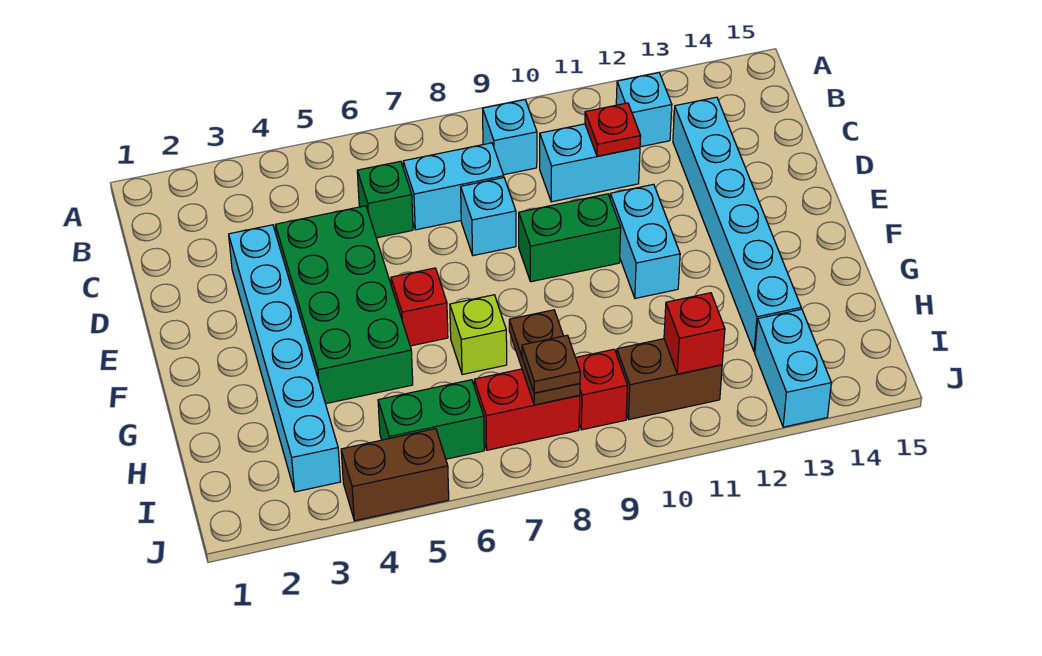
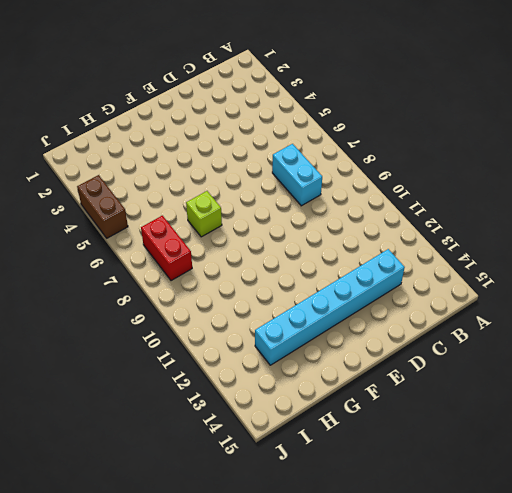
none -> cyan 1x1 brick [483,100,537,175]
none -> cyan 1x1 brick [616,73,672,147]
none -> green 1x1 brick [357,161,413,238]

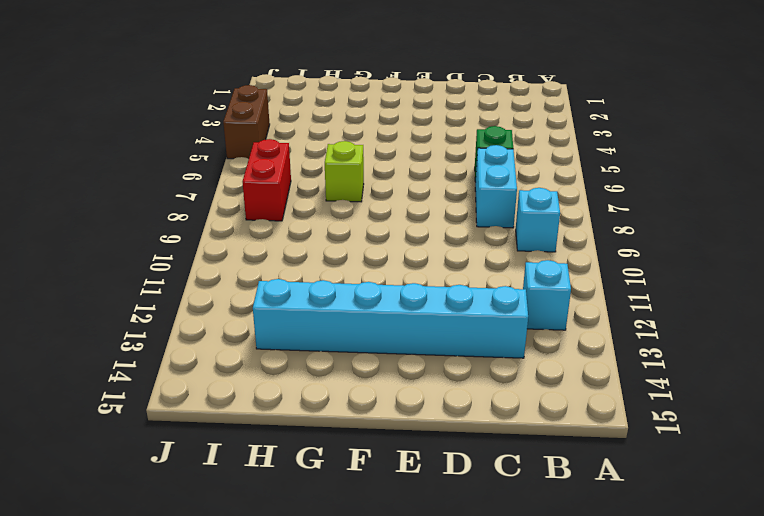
none -> cyan 1x2 brick [540,124,640,202]
none -> cyan 1x6 brick [229,225,341,492]
none -> green 2x4 brick [275,206,413,404]

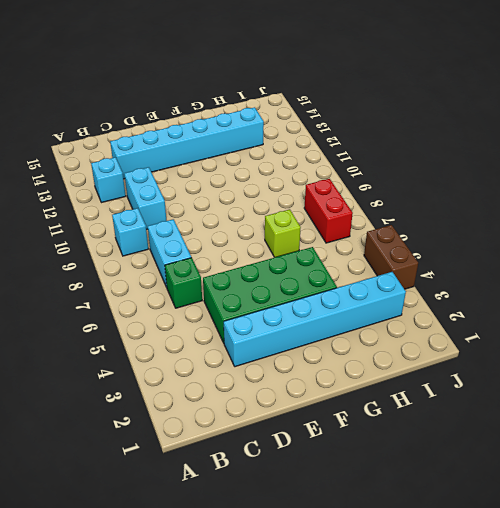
none -> cyan 1x1 brick [461,178,516,256]
none -> green 1x2 brick [519,194,621,282]
none -> cyan 1x2 brick [610,184,680,298]

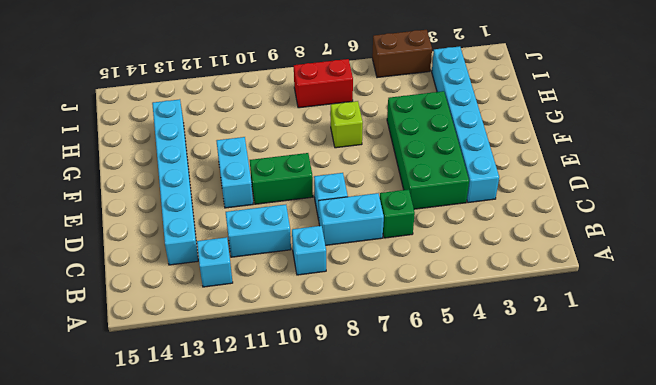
none -> red 1x1 brick [391,268,448,346]
none -> green 1x2 brick [378,380,484,459]
none -> red 1x1 brick [576,349,627,430]

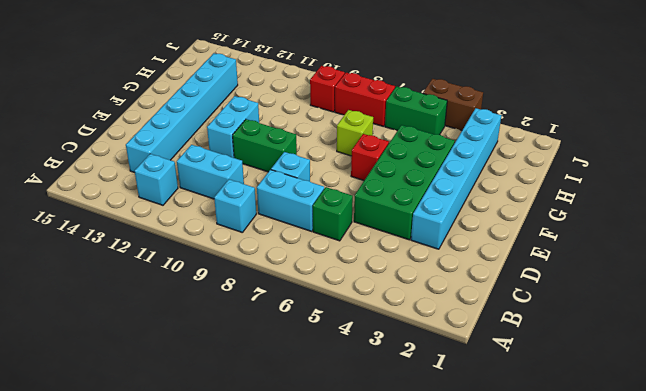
none -> brown 1x2 brick [617,339,722,419]
none -> cyan 1x2 brick [755,309,831,427]
none -> red 1x1 plate [585,103,641,156]

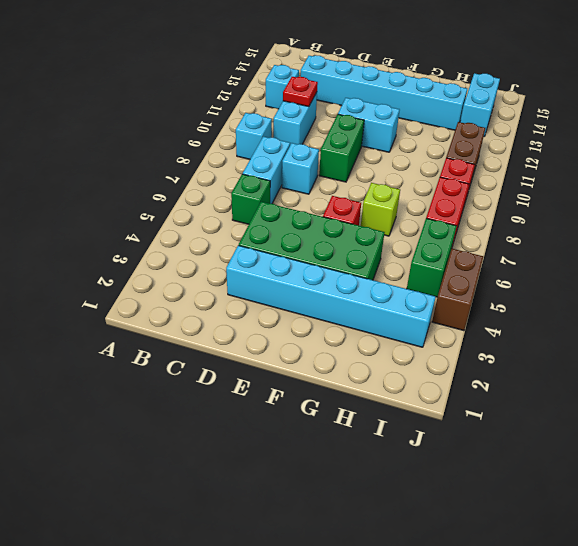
cyan 1x2 brick [460,73,500,136] -> cyan 1x2 brick turned to [755,309,831,427]
none -> brown 1x2 plate [509,310,580,405]
none -> red 1x1 brick [664,293,725,374]
none -> brown 1x1 plate [522,335,580,393]

